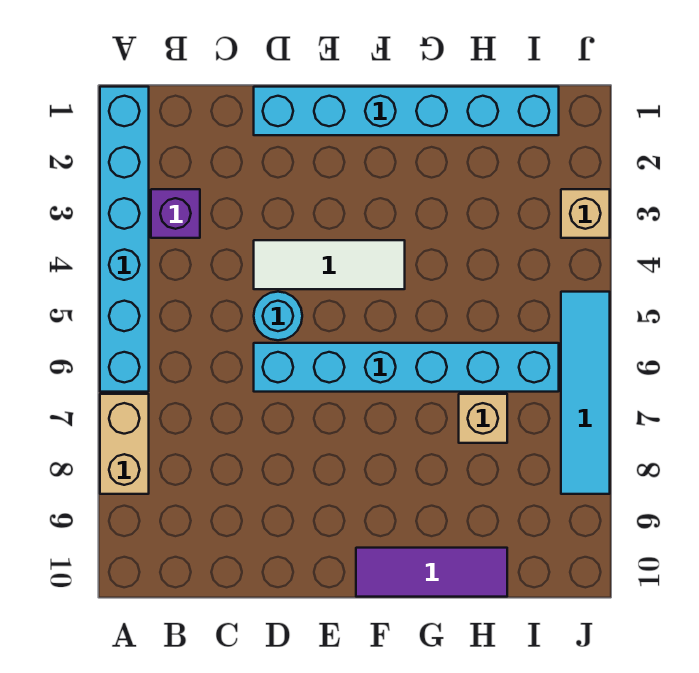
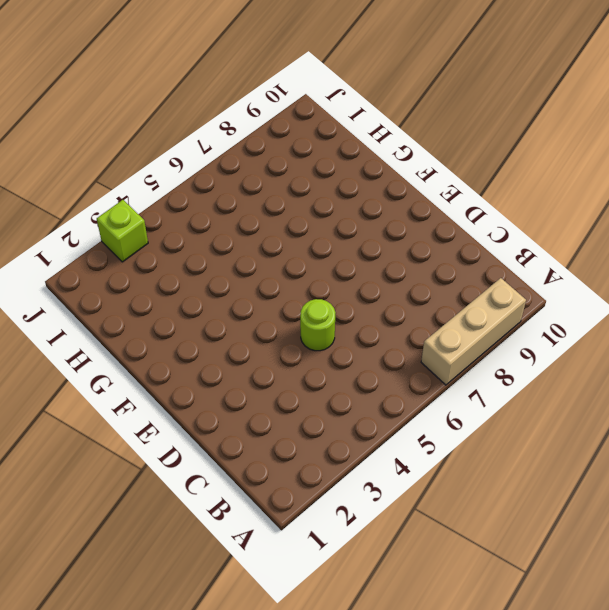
tan 1x3 brick [421,278,526,385] -> tan 1x2 brick [100,394,149,494]
lime 1x1 round brick [300,299,336,351] -> cyan 1x1 round brick [254,292,302,340]
lime 1x1 brick [97,200,148,262] -> tan 1x1 brick [561,189,610,238]
none -> cyan 1x6 brick [100,87,149,392]
none -> purple 1x1 brick [151,189,200,238]

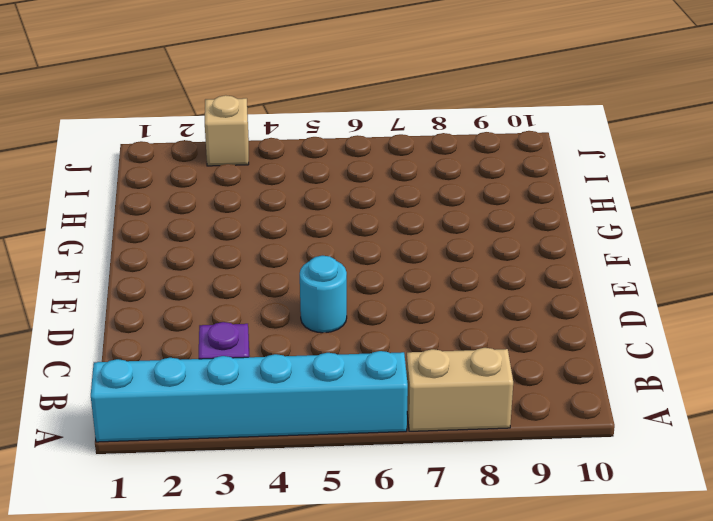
none -> cyan 1x6 brick [254,87,559,135]
none -> white 1x3 tile [254,240,405,289]

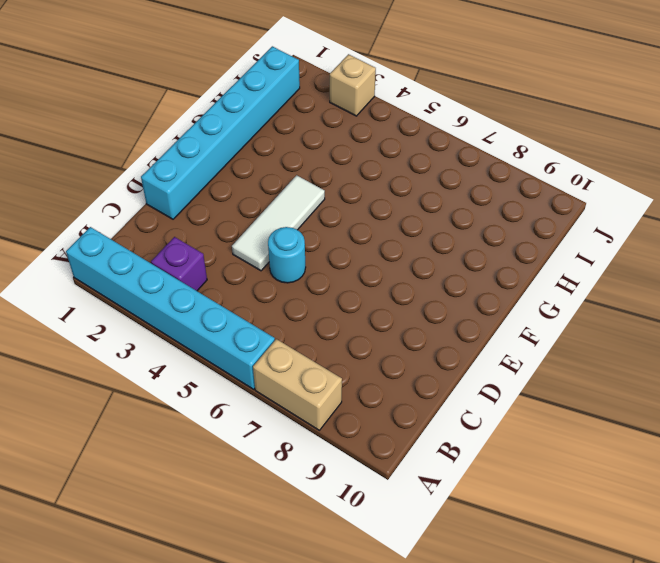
none -> cyan 1x6 brick [254,343,559,392]
none -> purple 1x3 tile [356,548,507,597]

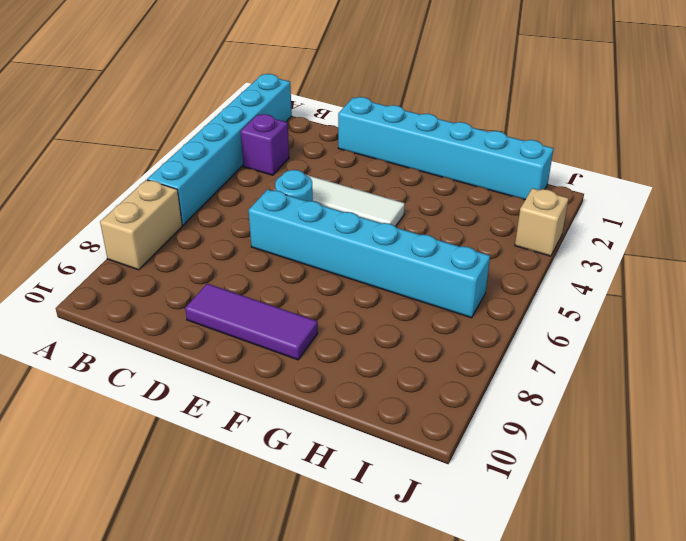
purple 1x3 tile [185,284,318,360] -> purple 1x3 tile moved to [356,548,507,597]
none -> tan 1x1 brick [459,394,507,443]
none -> cyan 1x4 tile [561,292,610,494]

